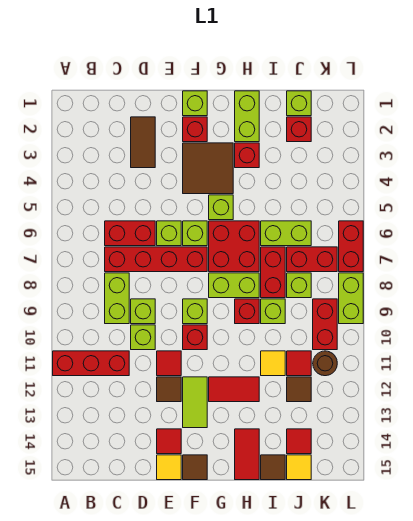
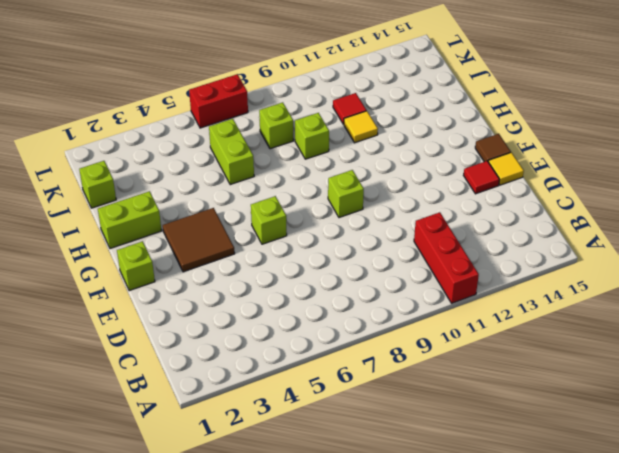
none -> red 1x2 brick [105,221,155,246]
none -> red 1x4 brick [105,247,207,272]
none -> lime 1x2 brick [105,273,129,324]
none -> brown 1x2 tile [131,117,155,168]

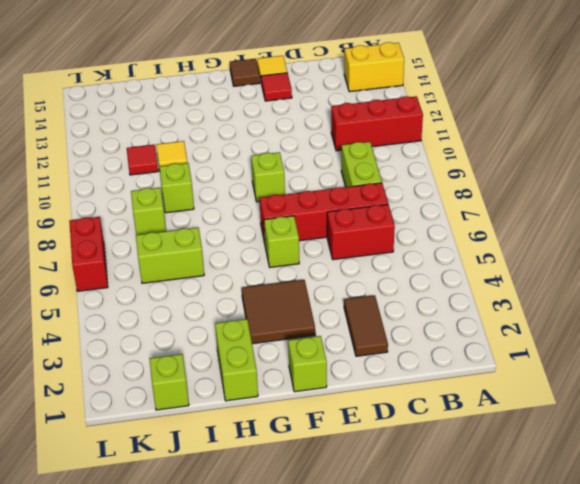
yellow 1x2 brick [344,42,404,92] -> none
none -> lime 1x1 brick [131,299,155,324]
none -> lime 1x1 brick [131,325,155,350]
none -> lime 1x1 brick [157,221,181,246]
none -> red 1x1 tile [157,351,181,376]

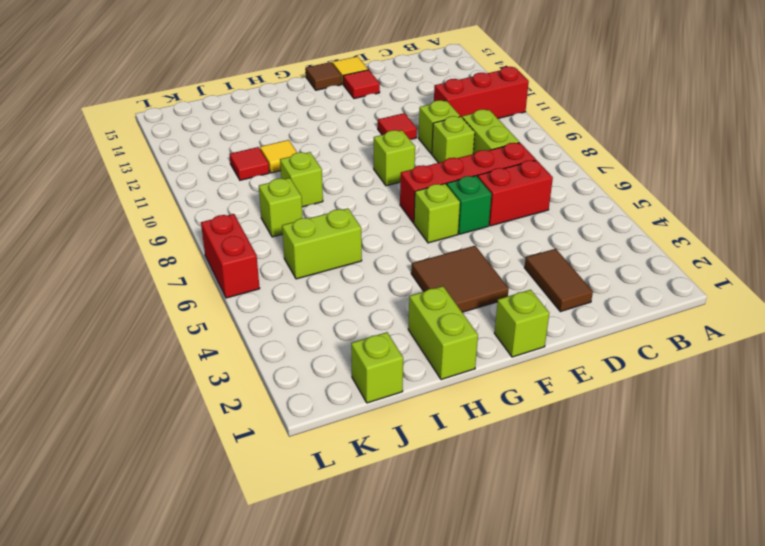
green 1x1 brick [447,176,491,234] -> lime 1x1 brick [157,221,181,246]
none -> brown 1x1 tile [157,377,181,402]
none -> red 1x1 brick [183,117,207,142]
none -> red 1x1 brick [183,325,207,350]
none -> lime 1x2 tile [183,377,207,428]

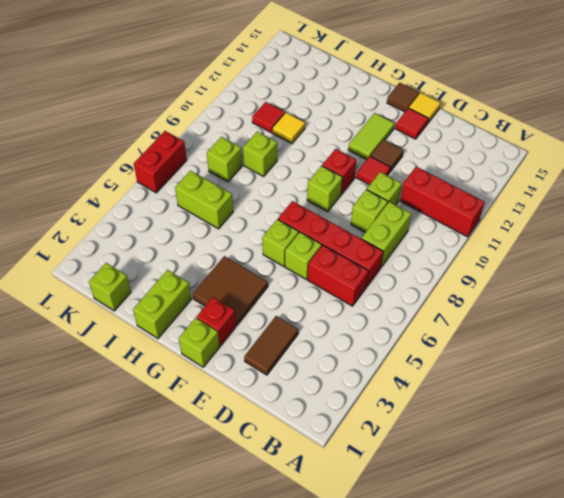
none -> lime 1x1 brick [209,195,233,220]
none -> red 2x2 brick [209,221,259,272]
none -> lime 1x2 brick [209,273,259,298]
none -> red 1x2 tile [209,377,259,402]

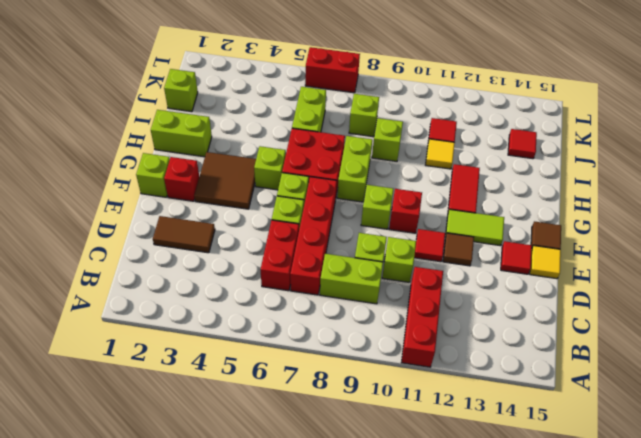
none -> red 1x1 brick [235,143,259,168]
none -> red 1x1 brick [235,299,259,324]
none -> red 1x2 tile [235,429,259,480]
none -> red 1x2 brick [261,247,285,298]

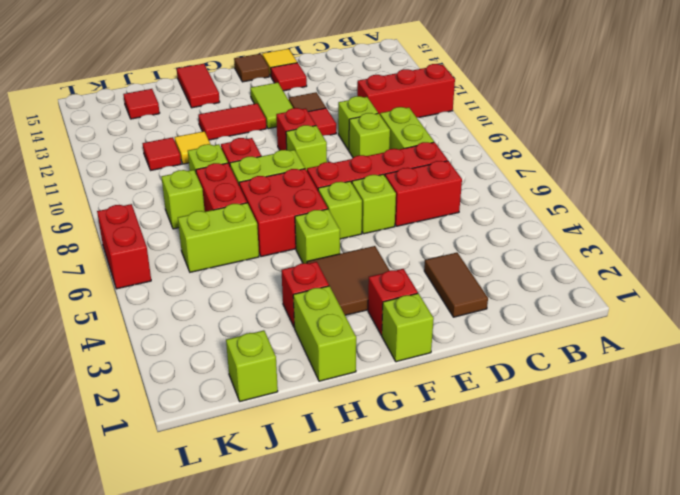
none -> brown 1x1 tile [261,455,285,480]
none -> red 1x1 brick [287,117,311,142]
none -> red 1x2 brick [287,247,337,272]
none -> brown 1x1 tile [287,377,311,402]

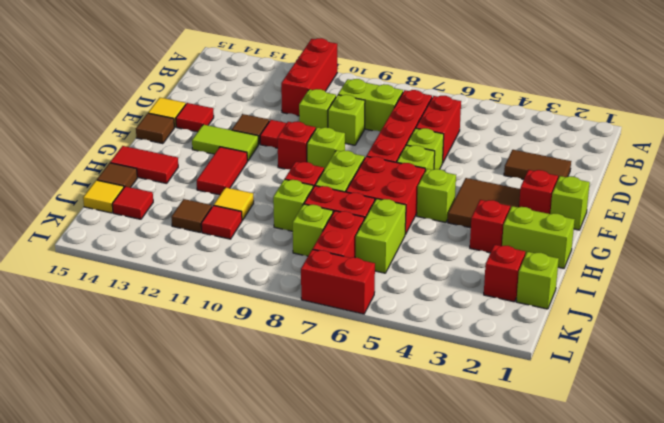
none -> red 1x2 brick [313,299,337,350]
none -> brown 1x1 round brick [313,351,337,376]
none -> lime 1x2 brick [339,273,363,324]

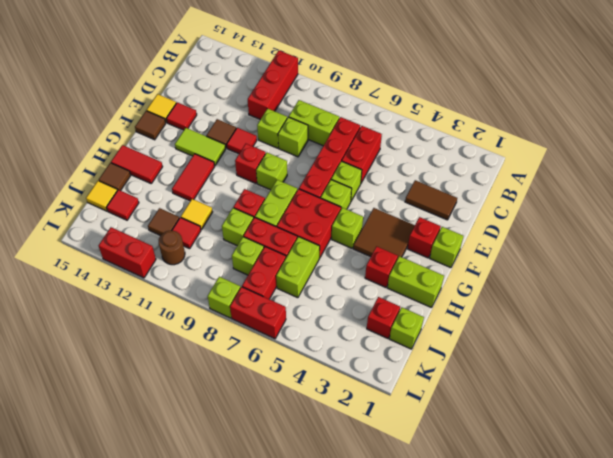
lime 1x1 brick [208,277,241,318] -> lime 1x2 brick [339,273,363,324]
red 1x2 brick [98,227,156,278] -> red 1x2 brick moved to [313,299,337,350]

